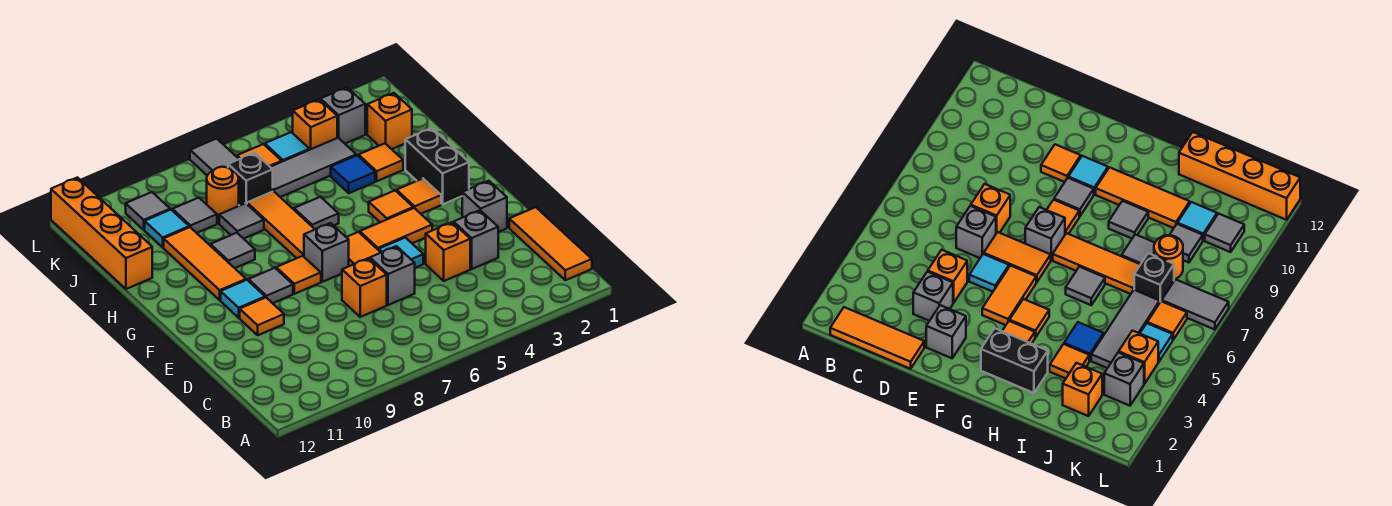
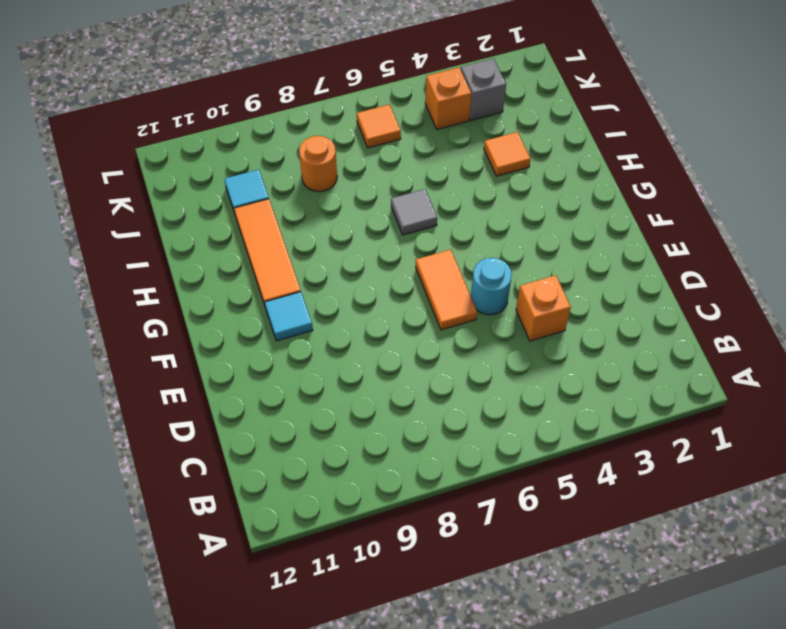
cyan 1x1 round brick [471,258,512,315] -> cyan 1x1 tile [379,238,423,268]
none -> orange 1x3 tile [509,207,592,280]
none -> grey 1x1 brick [454,210,498,269]
none -> grey 1x1 brick [370,246,415,305]
none -> orange 1x1 brick [342,258,387,317]

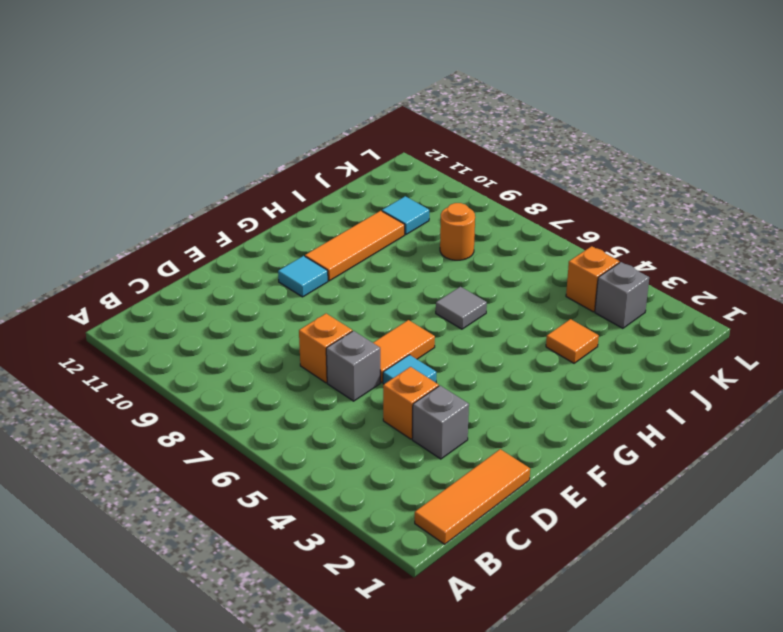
none -> grey 1x1 brick [462,181,507,232]
none -> orange 1x1 tile [240,298,284,335]
none -> orange 1x2 tile [360,208,432,250]
none -> grey 1x1 brick [304,223,349,282]

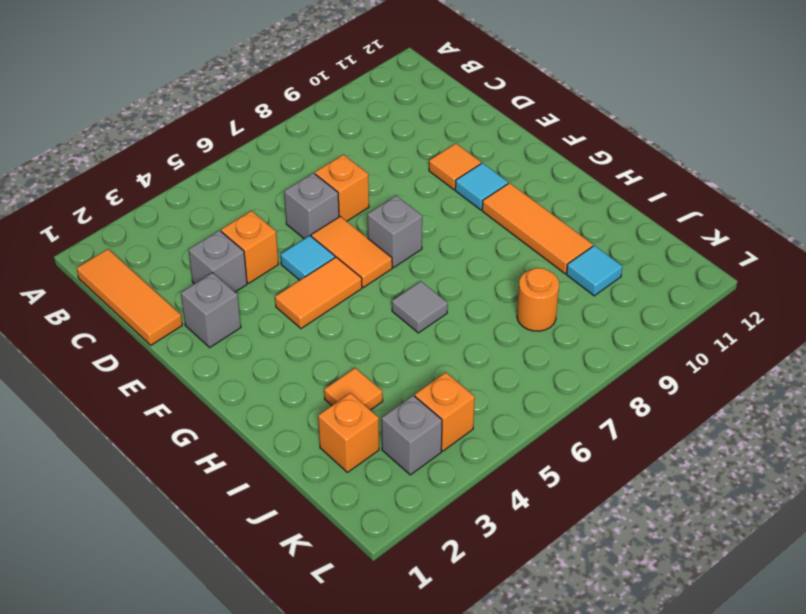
none -> orange 1x1 tile [276,256,321,294]
none -> grey 1x1 tile [248,268,293,303]
none -> black 1x2 brick [405,128,469,204]
none -> orange 1x1 tile [397,179,441,214]

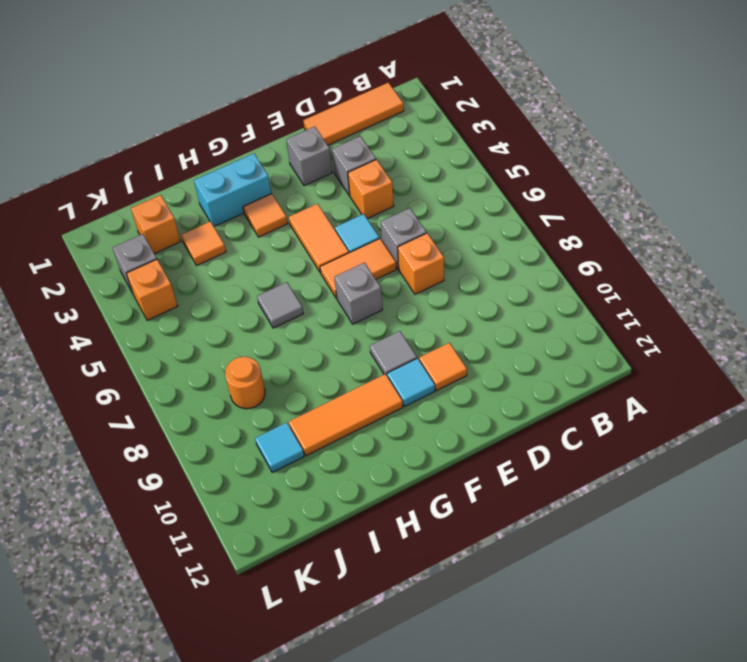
cyan 1x2 brick [194,154,271,226] -> black 1x2 brick [405,128,469,204]
none -> orange 1x1 tile [276,256,321,294]
none -> orange 1x1 tile [369,190,413,222]
none -> orange 1x3 tile [247,191,315,258]
none -> grey 1x1 tile [210,233,255,268]

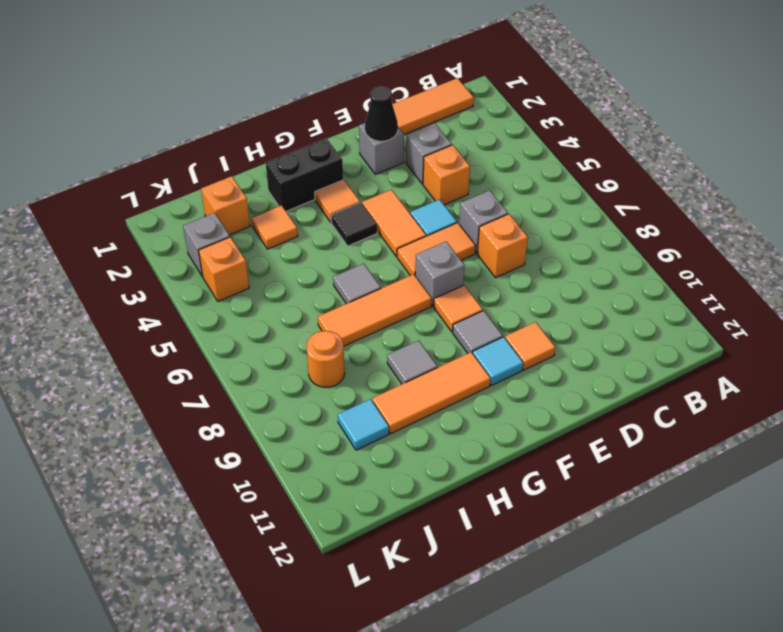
black 1x1 cone [365,86,398,141] -> none
black 1x1 tile [331,202,377,246] -> orange 1x1 tile [369,190,413,222]
none -> blue 1x1 tile [331,155,375,193]
none -> grey 1x1 tile [219,203,264,239]
none -> orange 1x4 brick [51,177,152,289]
none -> grey 1x3 tile [271,138,356,197]

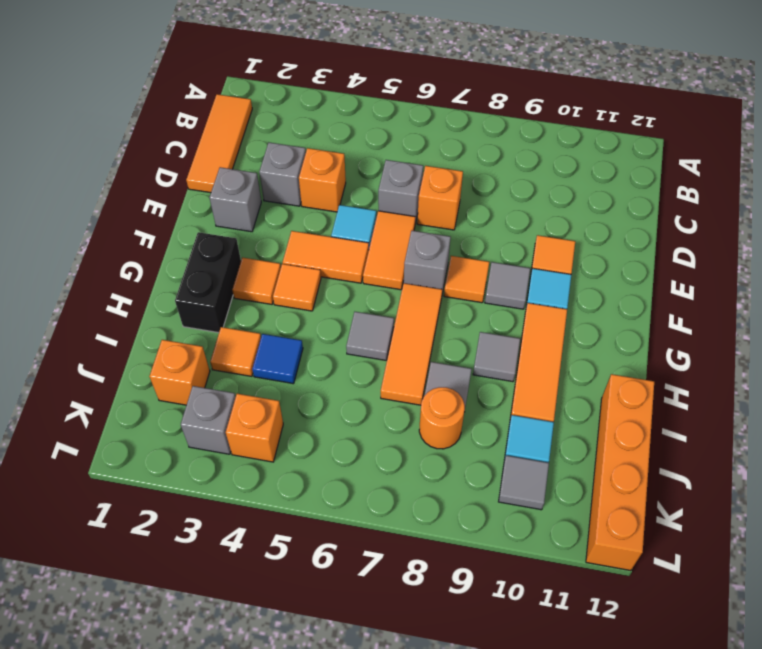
none -> grey 1x3 tile [271,138,356,197]
none -> black 1x1 brick [228,153,273,206]
none -> grey 1x1 tile [172,198,217,233]
none -> cyan 1x1 tile [265,132,309,162]

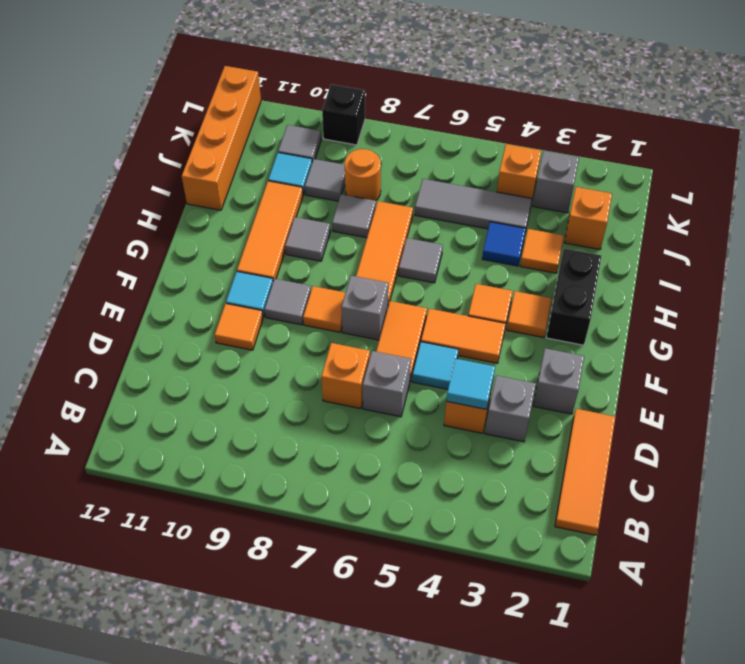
cyan 1x1 tile [446,359,495,409] -> cyan 1x1 tile moved to [265,132,309,162]
black 1x1 brick [322,84,365,145] -> black 1x1 brick moved to [228,153,273,206]
none -> orange 1x1 tile [237,144,282,167]
none -> grey 1x2 tile [190,139,239,175]

